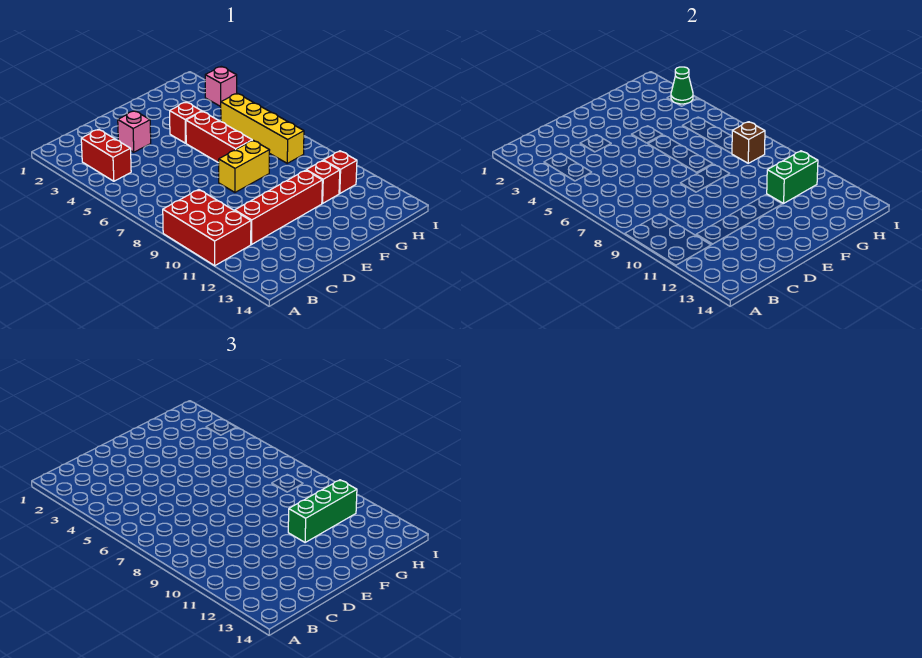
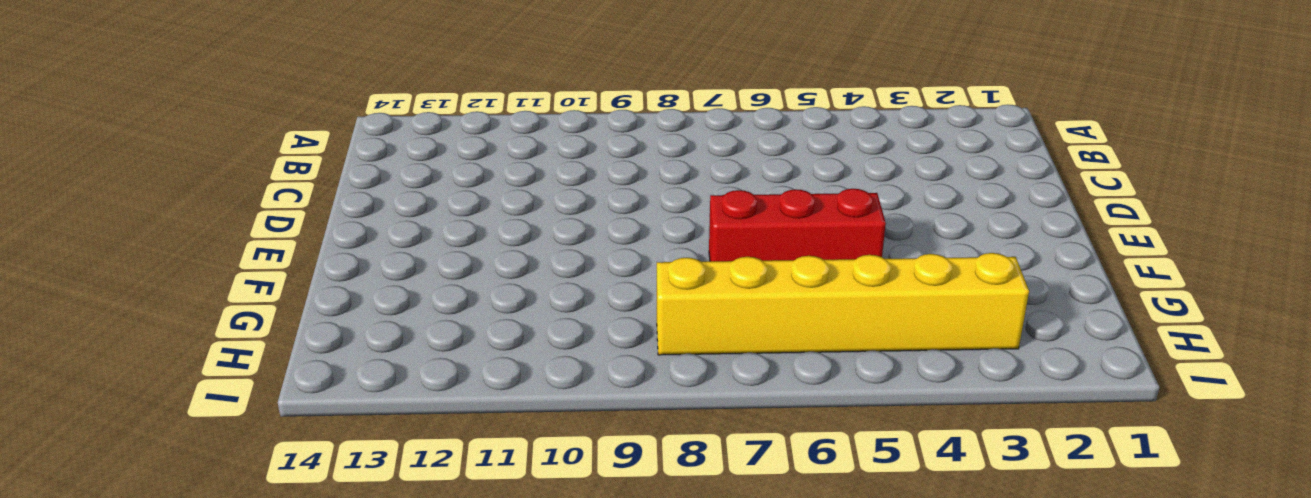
yellow 1x6 brick [657,253,1029,355] -> yellow 1x4 brick [221,93,304,163]
none -> red 2x3 brick [163,190,251,266]
none -> red 1x2 brick [81,129,131,181]
none -> red 1x4 brick [235,170,322,244]

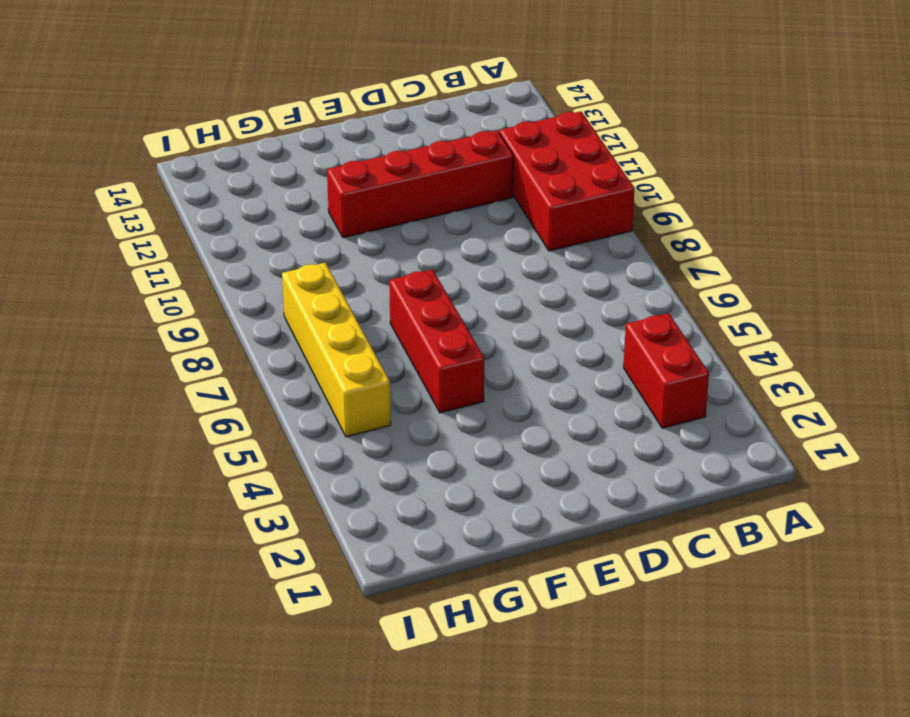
none -> pink 1x1 brick [118,111,151,152]
none -> yellow 1x2 brick [219,140,270,192]
none -> red 1x1 brick [170,102,202,143]

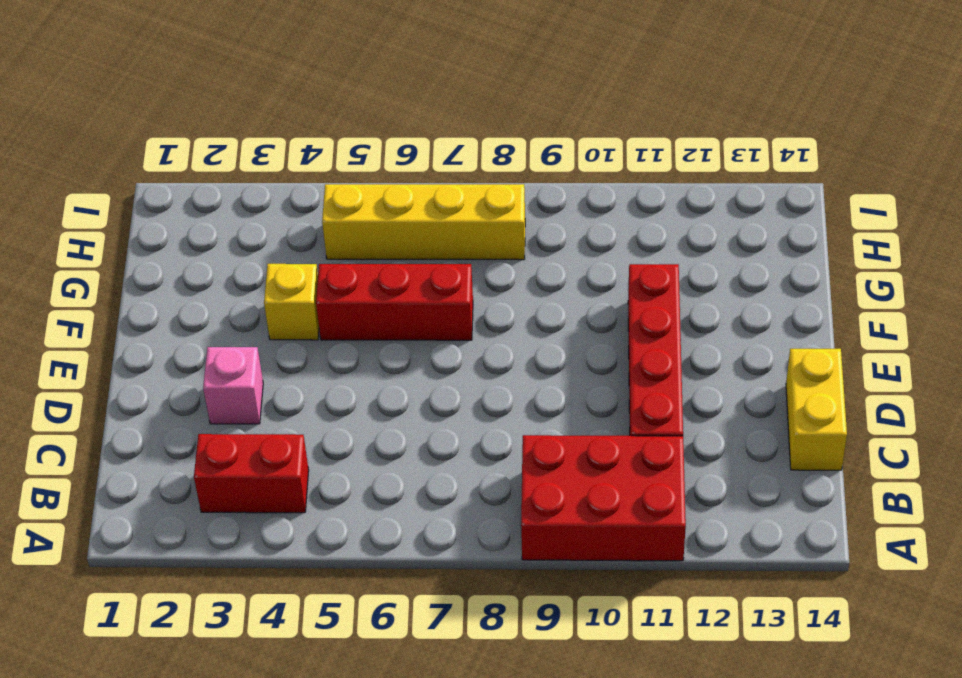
yellow 1x2 brick [786,349,847,470] -> yellow 1x2 brick moved to [219,140,270,192]
yellow 1x1 brick [264,264,319,340] -> red 1x1 brick [170,102,202,143]
none -> red 1x1 brick [306,161,340,203]
none -> red 1x1 brick [324,151,357,194]
none -> pink 1x1 brick [205,66,237,107]

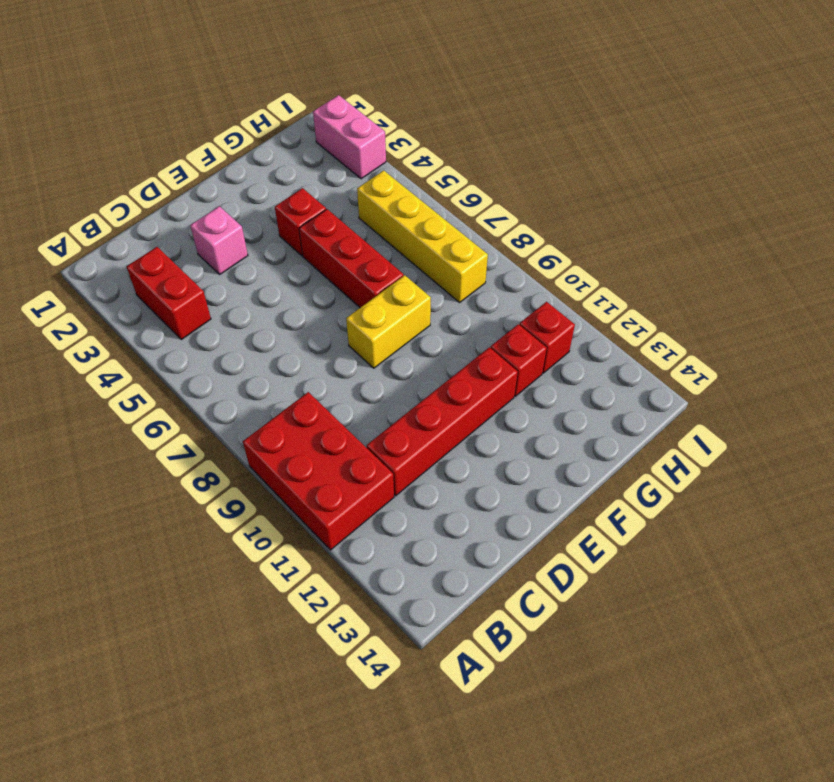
pink 1x2 brick [313,95,386,179] -> pink 1x1 brick [205,66,237,107]
none -> green 1x2 brick [767,151,818,203]
none -> brown 1x1 brick [732,122,765,163]
none -> green 1x1 cone [671,67,693,104]

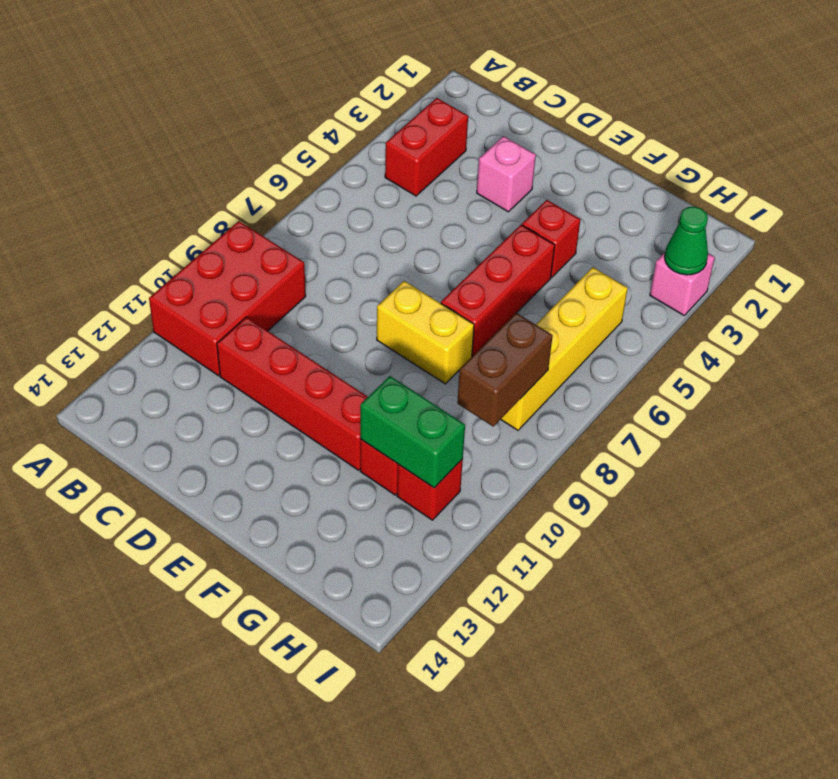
brown 1x2 brick [457,313,553,426] -> brown 1x1 brick [732,122,765,163]
none -> green 1x3 brick [288,480,357,542]

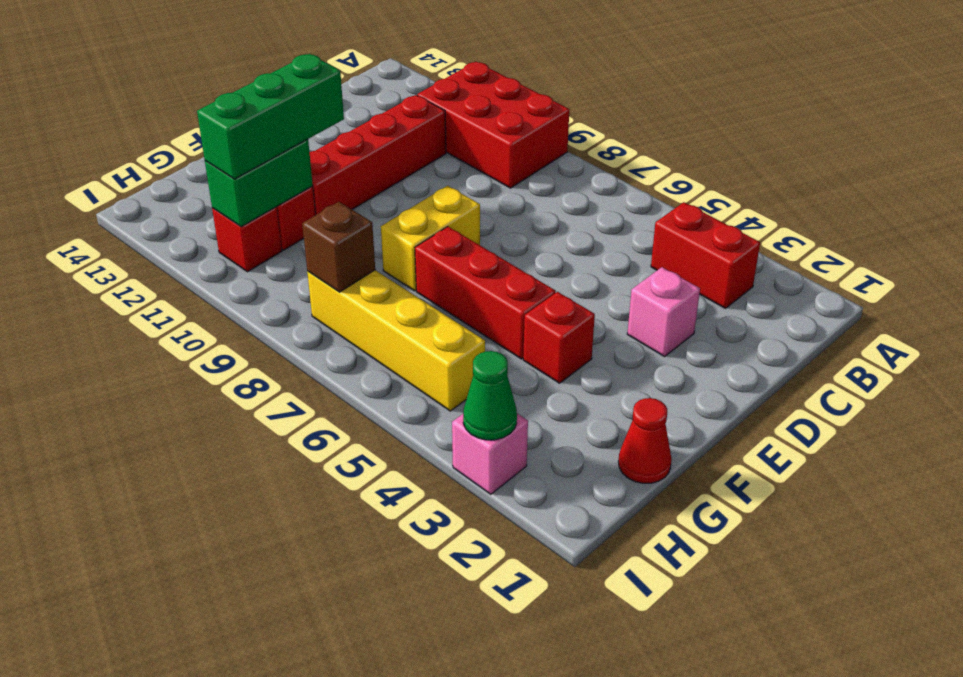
red 1x1 cone [618,398,672,483] -> none

